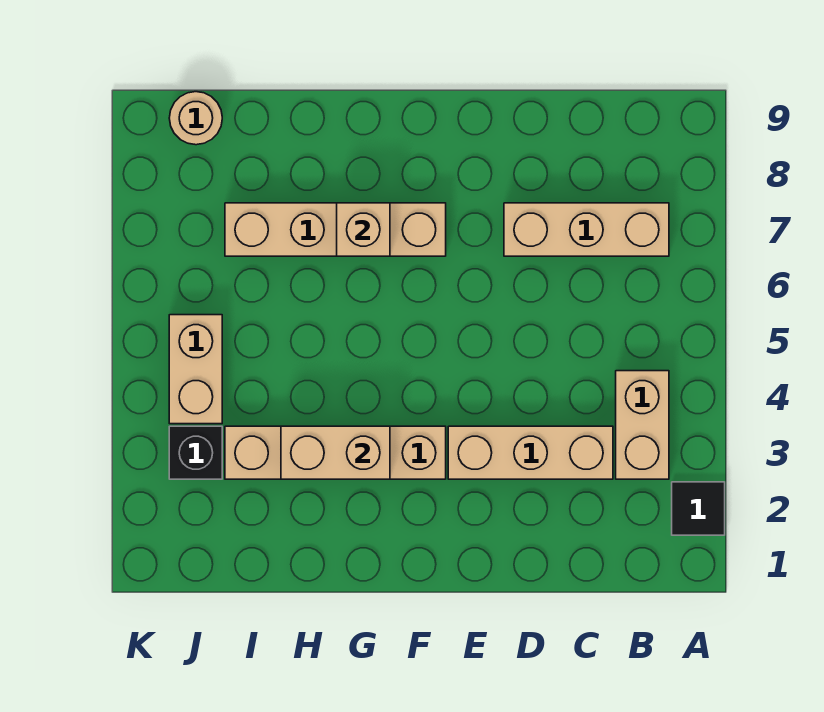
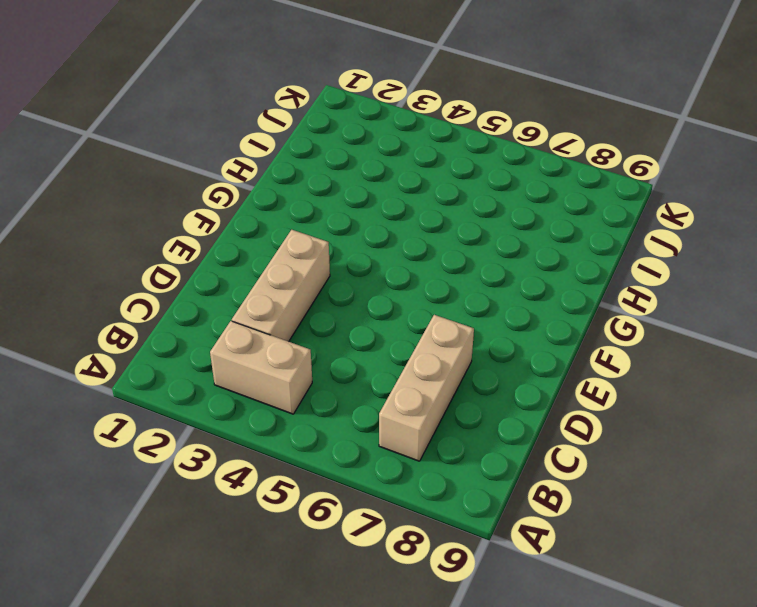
none -> black 1x1 tile [672,482,725,535]
none -> tan 1x4 brick [225,426,446,479]

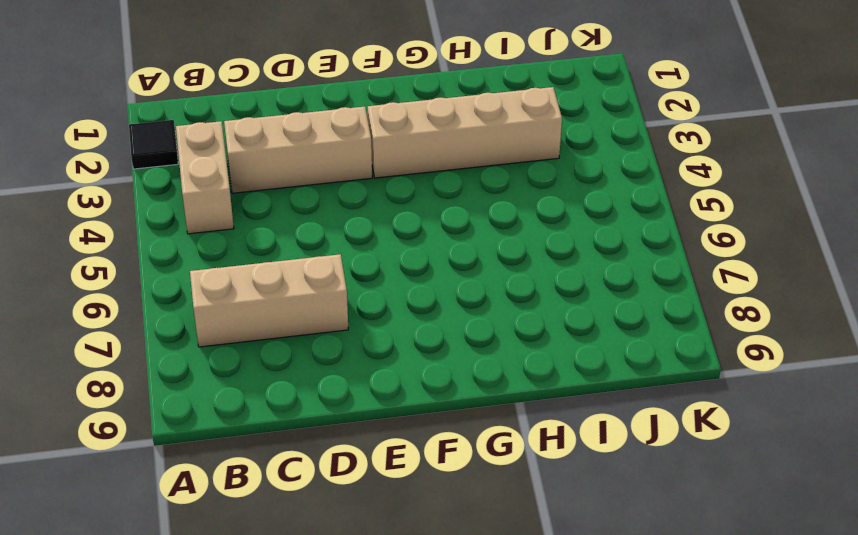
none -> tan 1x4 brick [225,203,446,256]
none -> black 1x1 brick [169,426,222,479]

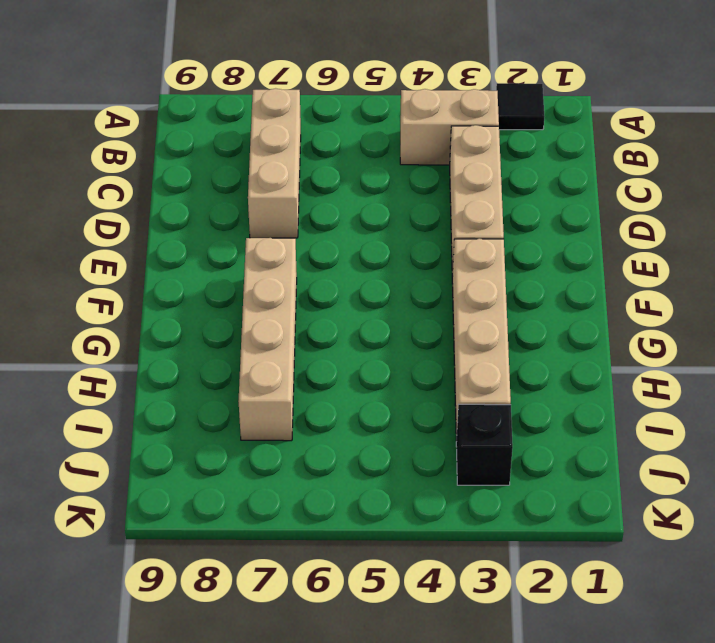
none -> tan 1x2 brick [169,315,222,424]
none -> tan 1x1 round brick [169,92,222,145]

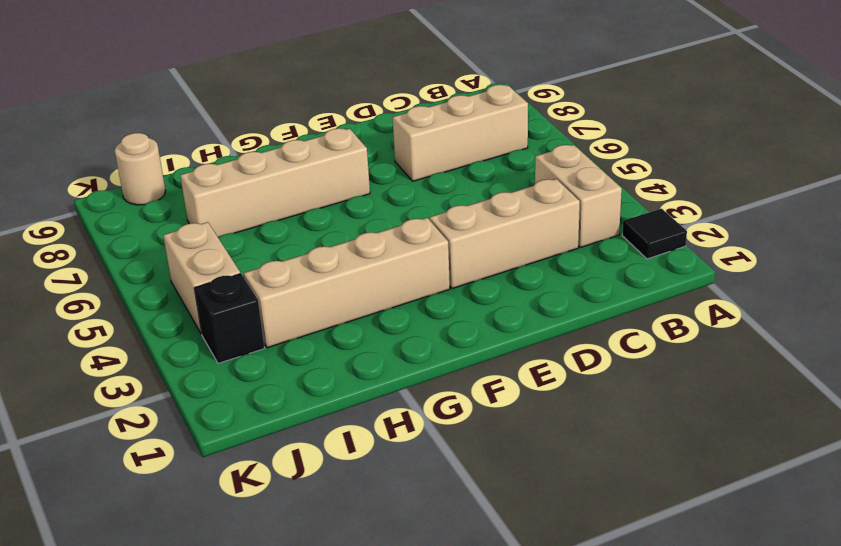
none -> tan 1x2 brick [281,426,390,479]
none -> tan 1x1 brick [337,203,390,256]

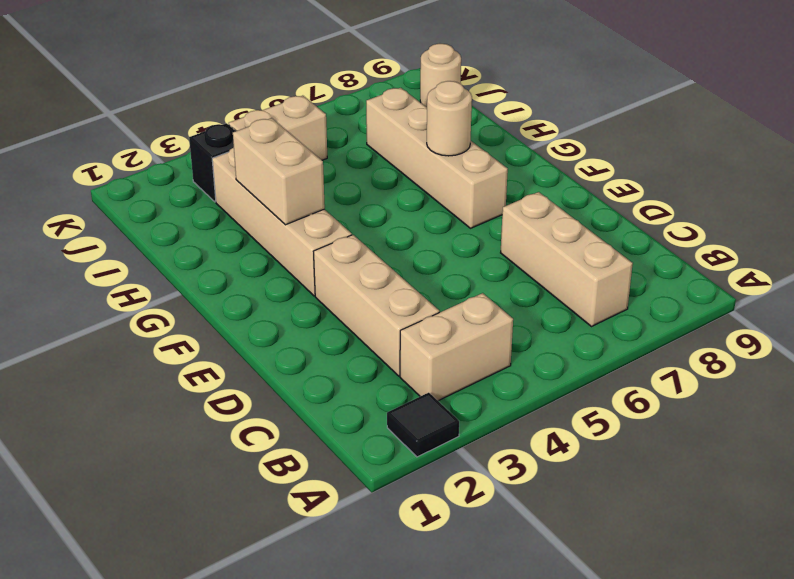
tan 1x1 round brick [427,81,472,156] -> tan 1x1 brick [337,203,390,256]

